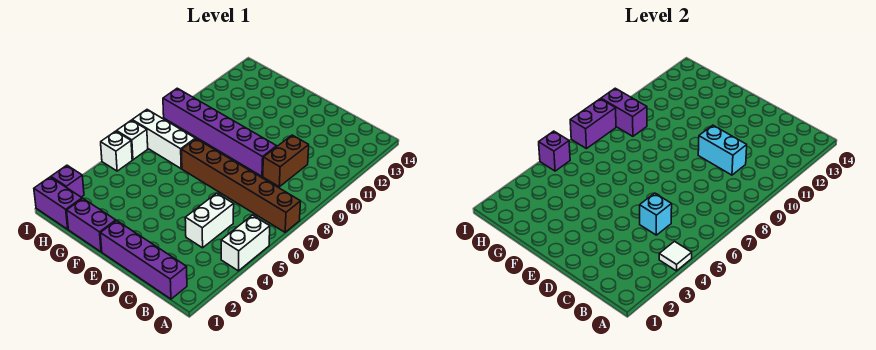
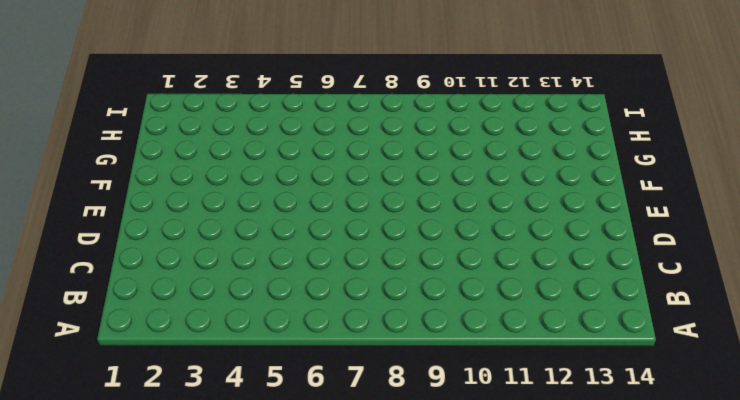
none -> white 1x2 brick [221,215,270,271]
none -> brown 1x6 brick [182,139,301,232]
none -> purple 1x4 brick [100,221,187,299]

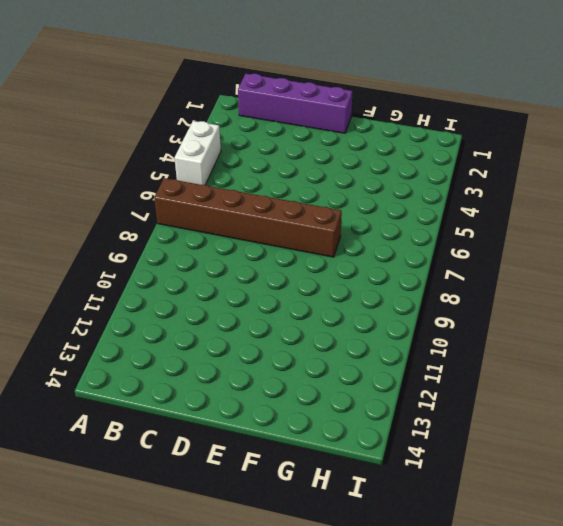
none -> white 1x2 brick [185,193,234,248]
none -> brown 1x2 brick [263,135,309,187]
none -> purple 1x6 brick [163,88,277,176]

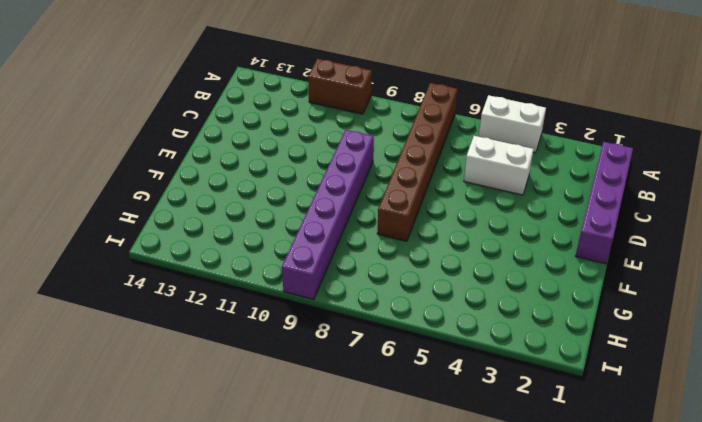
brown 1x2 brick [308,59,372,114] -> brown 1x2 brick moved to [263,135,309,187]
none -> purple 1x2 brick [67,199,116,252]
none -> white 1x3 brick [132,110,195,169]
none -> purple 1x2 brick [34,177,82,229]

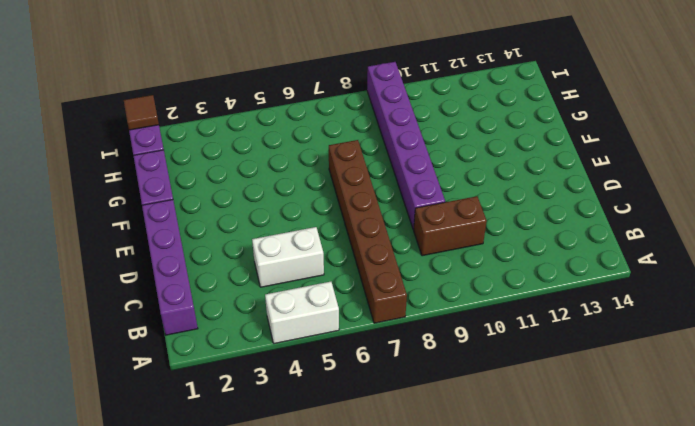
brown 1x1 tile [124,95,159,130] -> none
none -> white 1x3 brick [132,110,195,169]
none -> purple 1x1 brick [51,165,84,197]
none -> white 1x1 brick [101,131,132,171]

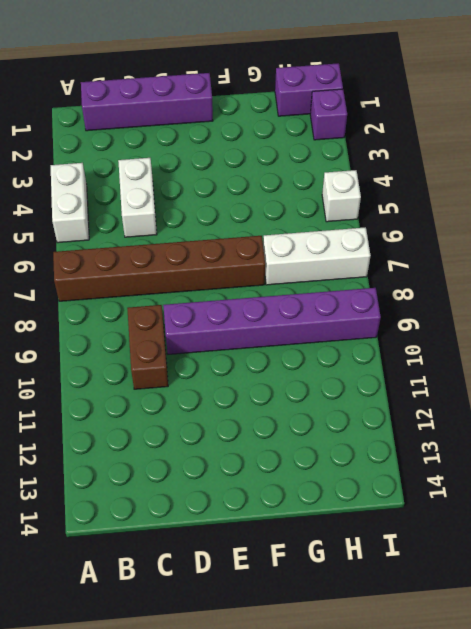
none -> purple 1x2 brick [67,199,116,252]
none -> white 1x1 brick [117,120,148,160]
none -> white 1x1 tile [659,242,692,271]

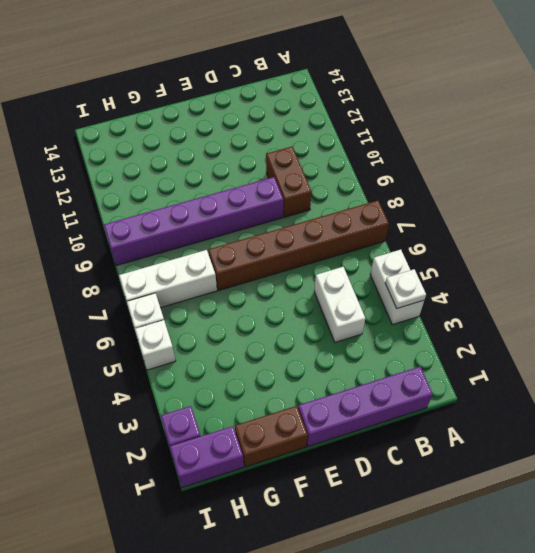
white 1x1 plate [385,269,426,308] -> white 1x1 tile [659,242,692,271]
brown 1x2 brick [235,406,308,467] -> purple 1x2 brick [67,199,116,252]
none -> cyan 1x1 brick [640,193,672,235]
none -> cyan 1x2 brick [698,125,747,175]
none -> purple 1x2 brick [601,88,647,136]

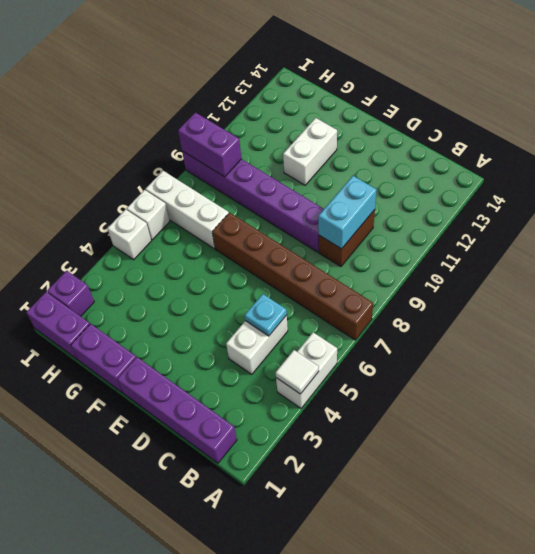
cyan 1x1 plate [245,294,287,336] -> cyan 1x1 brick [640,193,672,235]
cyan 1x2 brick [318,176,377,249] -> cyan 1x2 brick turned to [698,125,747,175]
white 1x2 brick [283,118,337,185] -> none
none -> purple 1x1 brick [539,131,570,171]
none -> purple 1x2 brick [570,99,616,149]

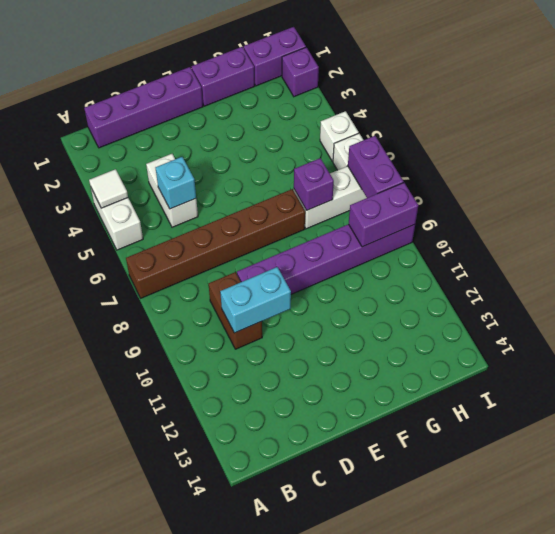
purple 1x1 brick [294,158,334,210] -> purple 1x1 brick moved to [539,131,570,171]

